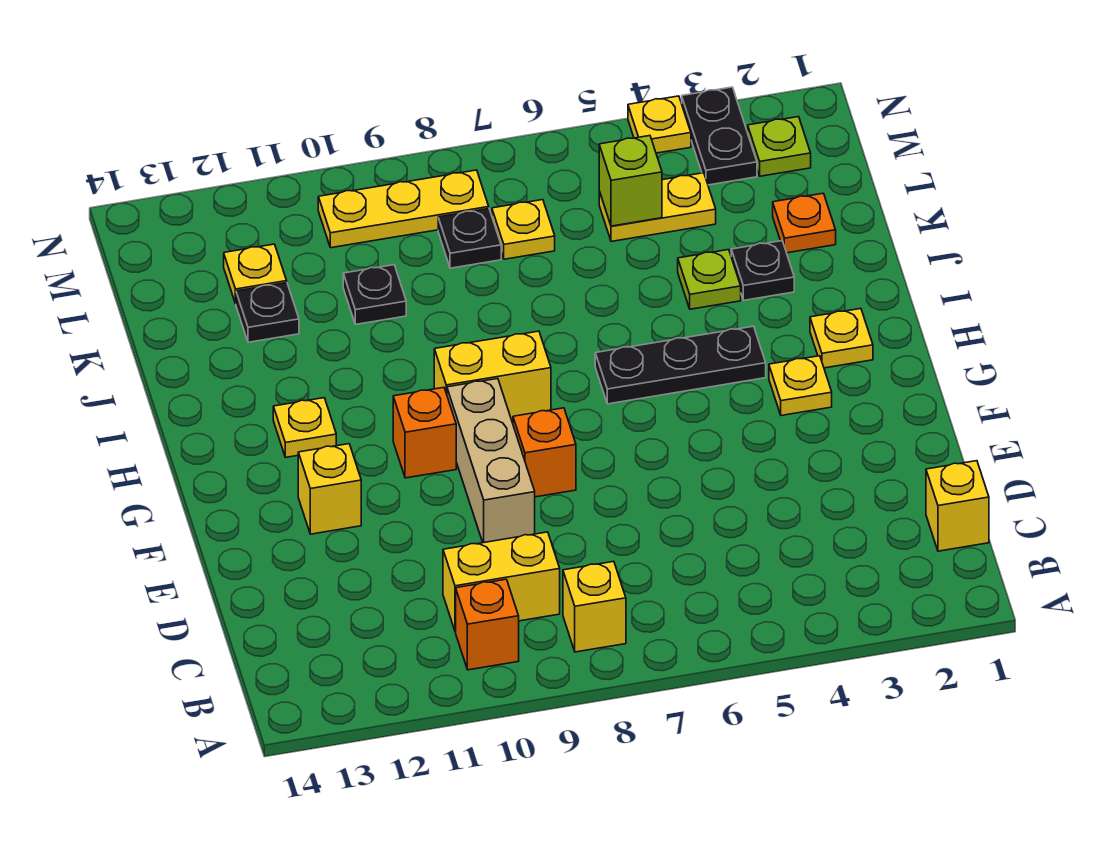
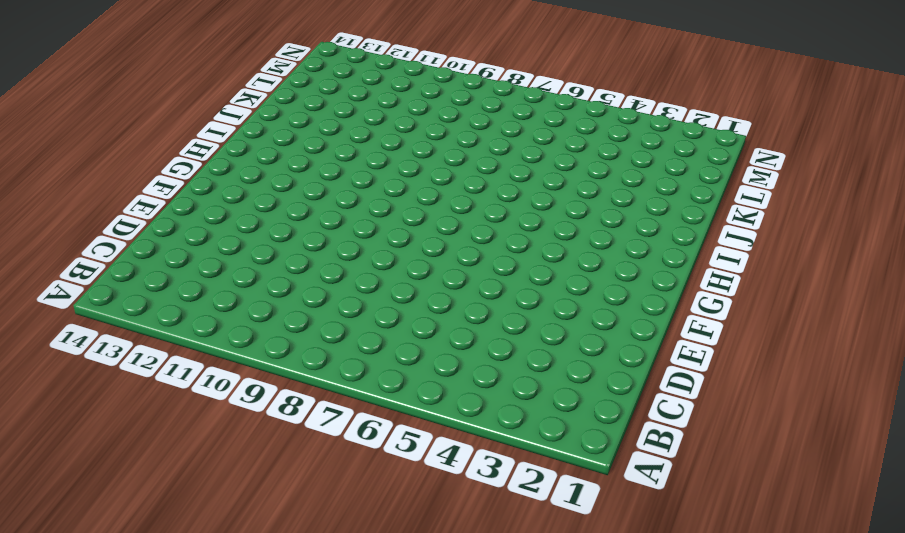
none -> yellow 1x1 brick [563,561,626,652]
none -> orange 1x1 brick [456,579,519,670]
none -> yellow 1x1 brick [926,461,989,551]

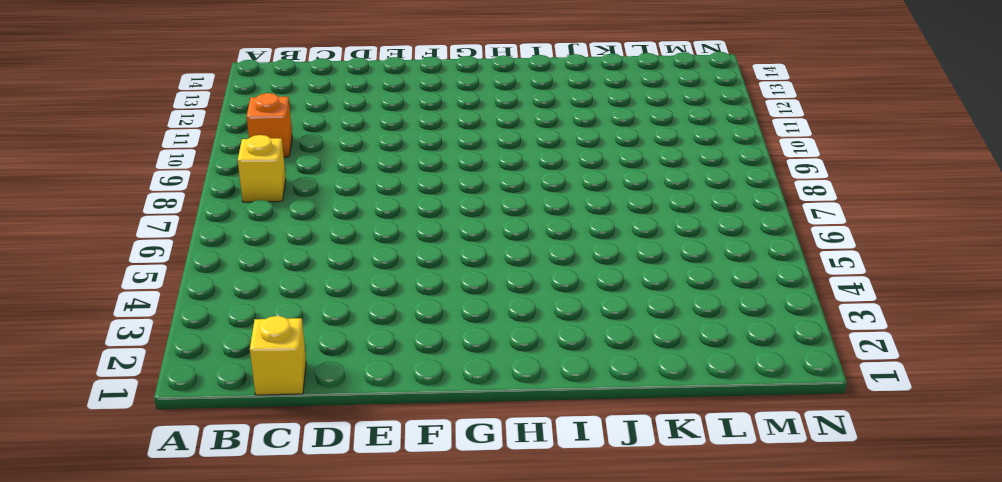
none -> yellow 1x2 brick [443,532,560,632]
none -> tan 1x3 brick [447,379,535,543]
none -> orange 1x1 brick [513,408,576,497]

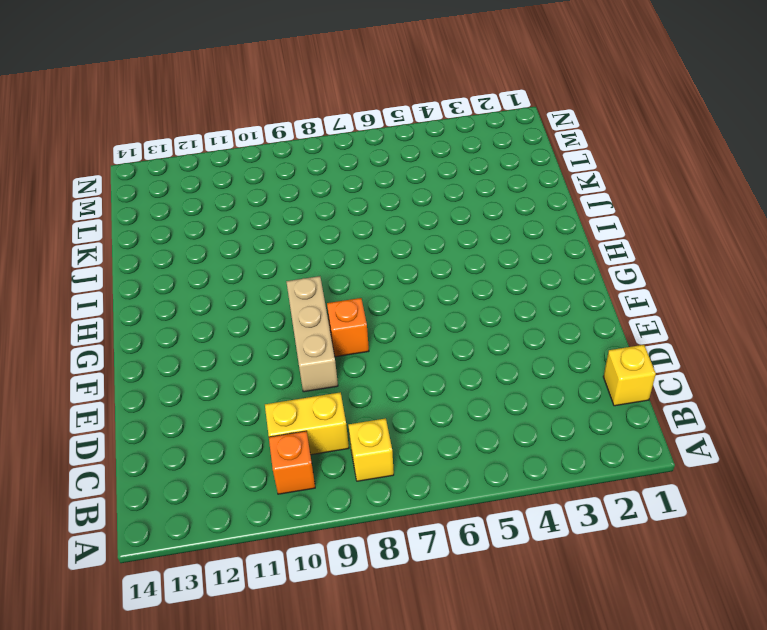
none -> yellow 1x1 brick [298,444,361,534]
none -> yellow 1x1 plate [769,356,832,416]
none -> orange 1x1 brick [393,387,456,478]

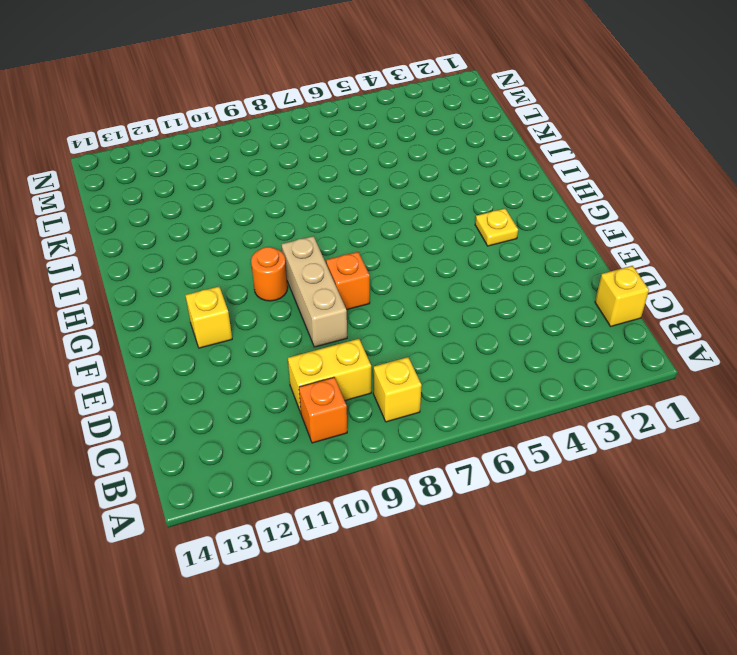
orange 1x1 round brick [251,247,288,301] -> orange 1x1 brick [393,387,456,478]
none -> yellow 1x1 plate [810,309,873,368]
none -> black 1x3 plate [595,326,766,404]
none -> yellow 1x2 brick [434,331,551,420]

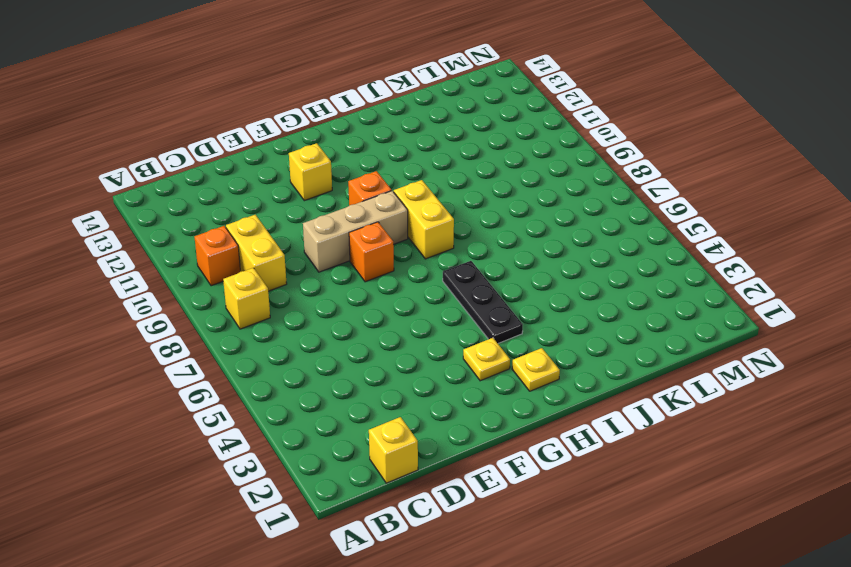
none -> yellow 1x1 plate [273,398,336,457]
none -> black 1x1 plate [731,241,794,300]
none -> lime 1x1 plate [678,250,741,309]

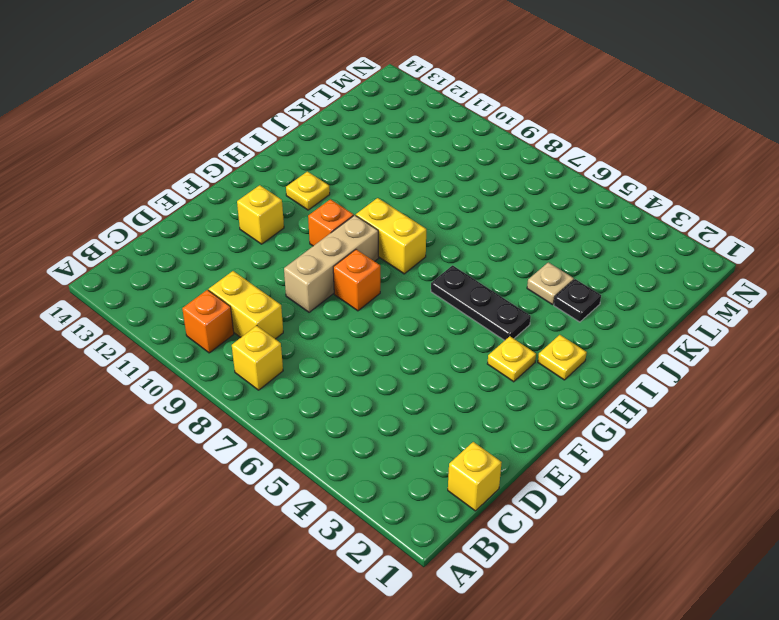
tan 1x1 plate [527,262,574,305] -> lime 1x1 plate [678,250,741,309]
none -> orange 1x1 plate [773,193,836,253]
none -> black 1x1 plate [343,265,406,324]
none -> black 1x1 plate [236,283,299,342]

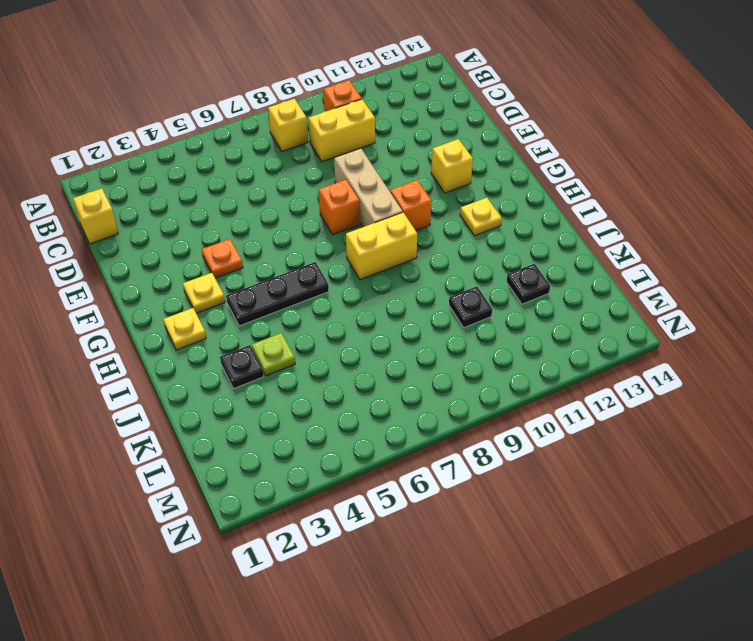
orange 1x1 plate [202,239,243,278] -> orange 1x1 plate moved to [773,193,836,253]
none -> yellow 1x2 plate [599,173,716,242]
none -> yellow 1x1 plate [492,200,555,259]
none -> black 1x1 plate [438,209,501,268]

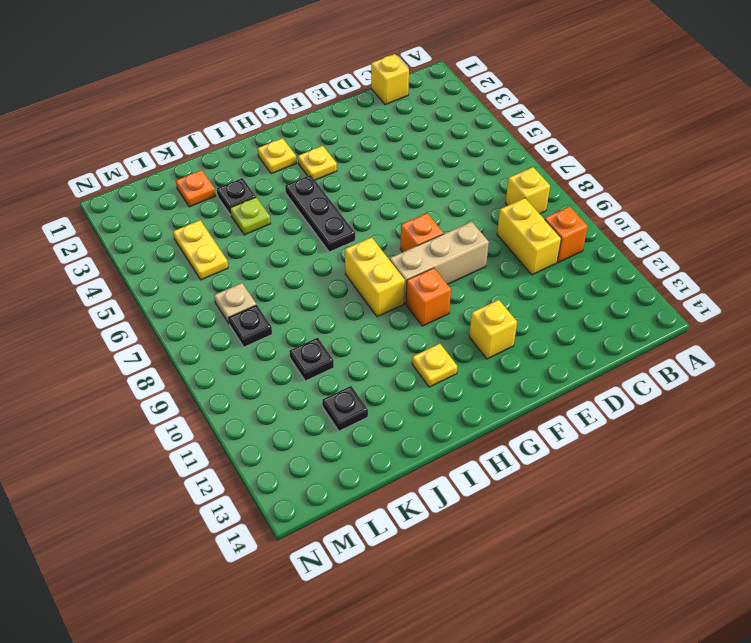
tan 1x1 plate [214,283,256,323] -> yellow 1x1 plate [492,200,555,259]
none -> yellow 1x1 plate [224,244,287,304]
none -> lime 1x1 plate [748,117,811,176]
none -> black 1x2 plate [682,87,757,185]

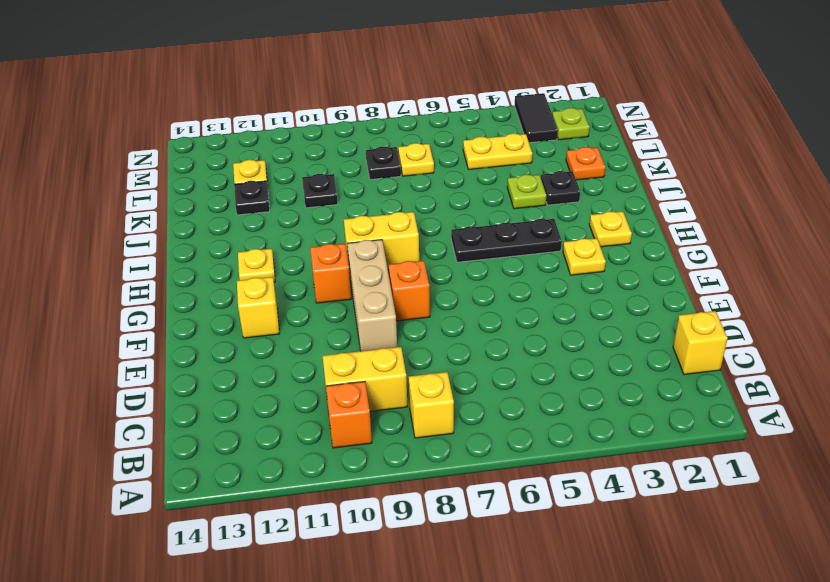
black 1x2 tile [515,93,558,143] -> black 1x2 plate [682,87,757,185]
none -> yellow 1x3 plate [318,170,489,248]
none -> yellow 1x1 plate [628,96,691,153]
none -> lime 1x1 brick [599,136,662,226]

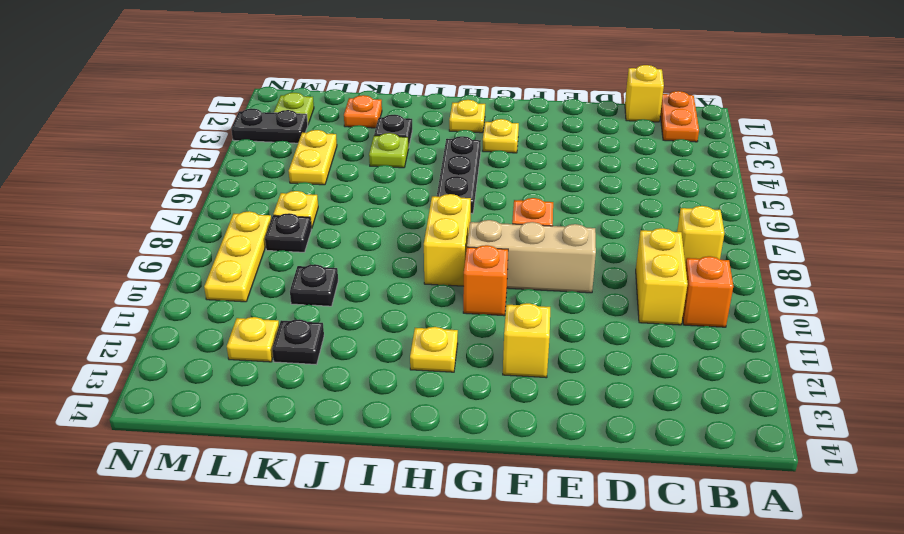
orange 1x2 plate [660,91,699,142] -> none
none -> yellow 1x1 plate [628,96,691,153]
none -> lime 1x1 brick [599,136,662,226]

